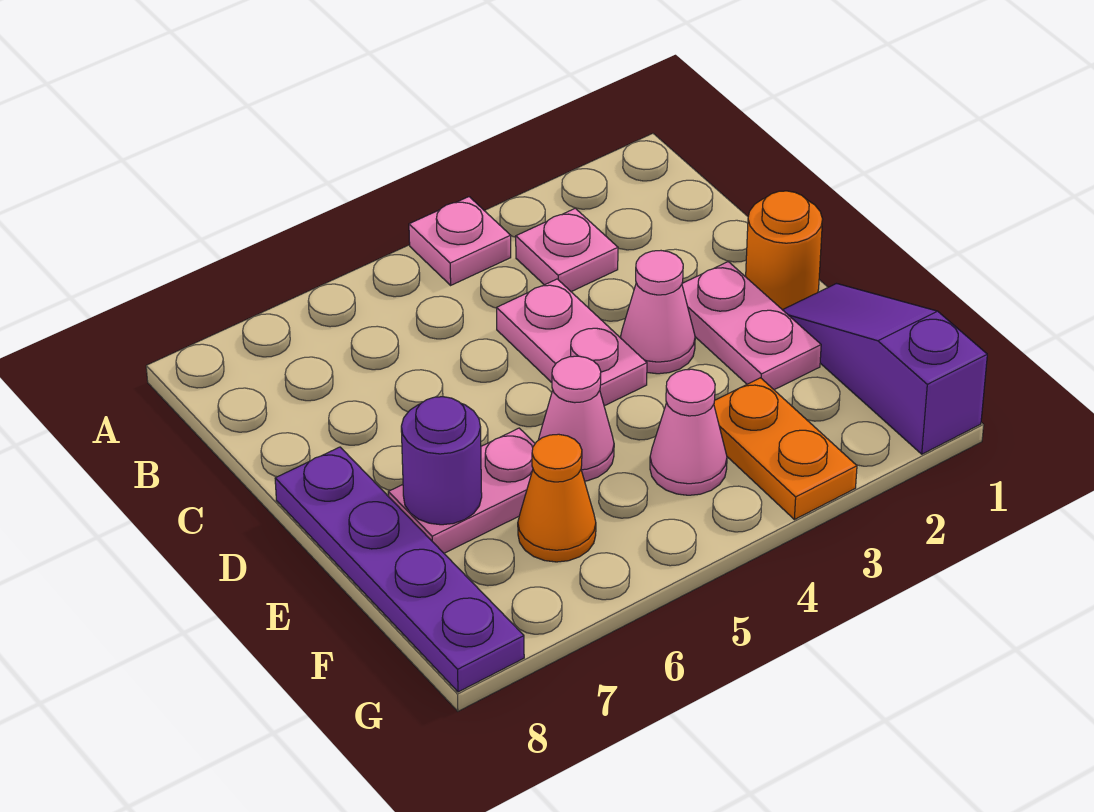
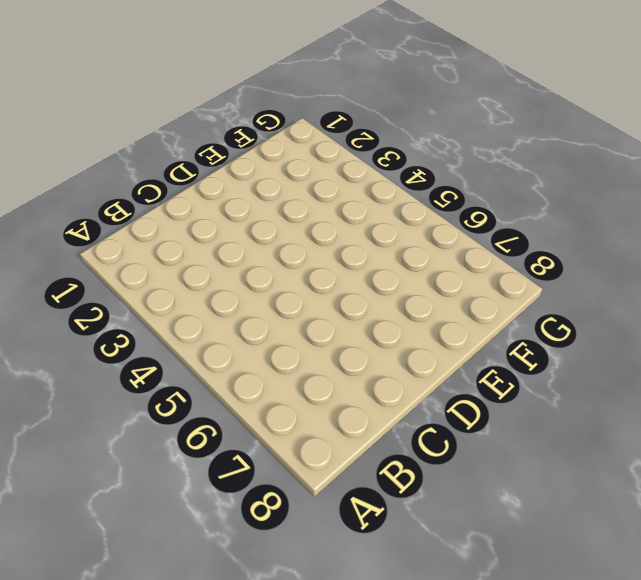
none -> pink 1x1 plate [409,197,511,285]
none -> pink 1x1 plate [516,208,618,292]
none -> pink 1x2 plate [497,279,647,406]

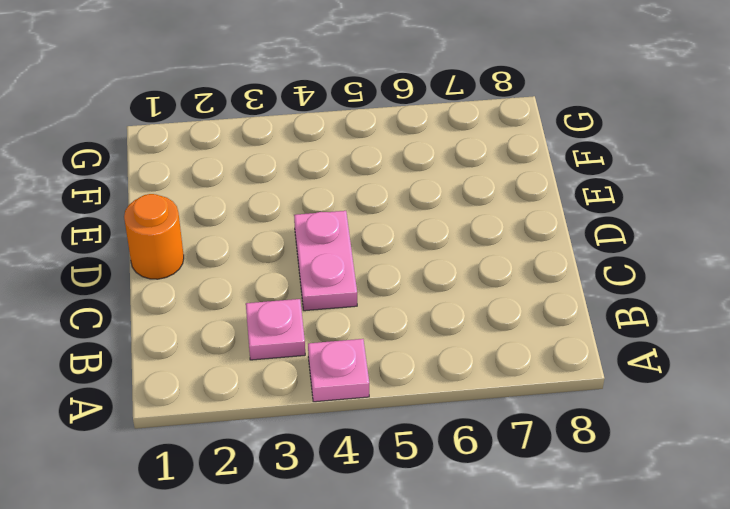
none -> pink 1x2 plate [682,262,821,390]
none -> pink 1x1 cone [621,251,695,374]
none -> purple 1x4 plate [275,447,524,692]

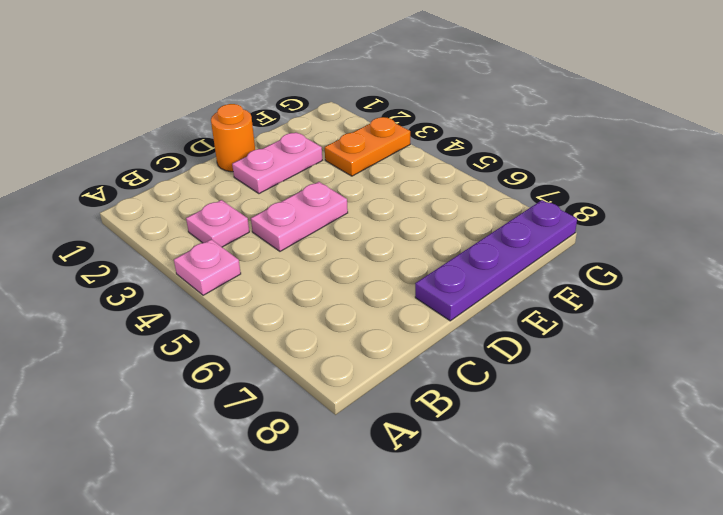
none -> pink 1x1 cone [621,251,695,374]
none -> purple 1x3 slope [783,284,987,454]
none -> pink 1x1 cone [539,356,614,481]

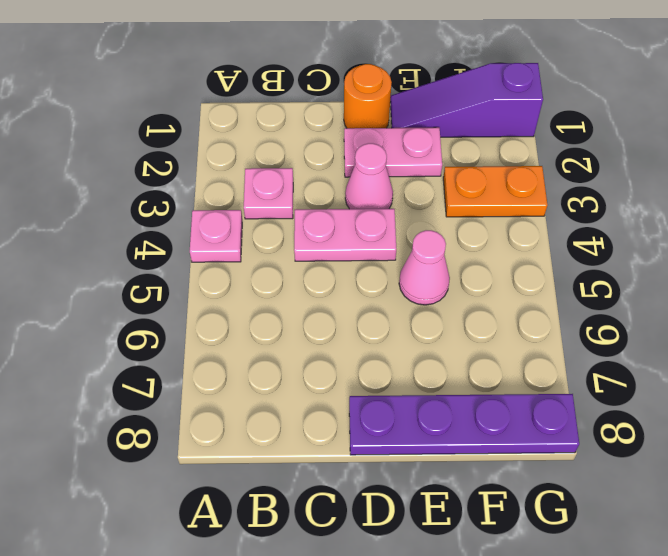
none -> pink 1x2 plate [388,428,535,553]
none -> pink 1x1 cone [650,369,727,495]
none -> orange 1x1 cone [518,434,596,562]

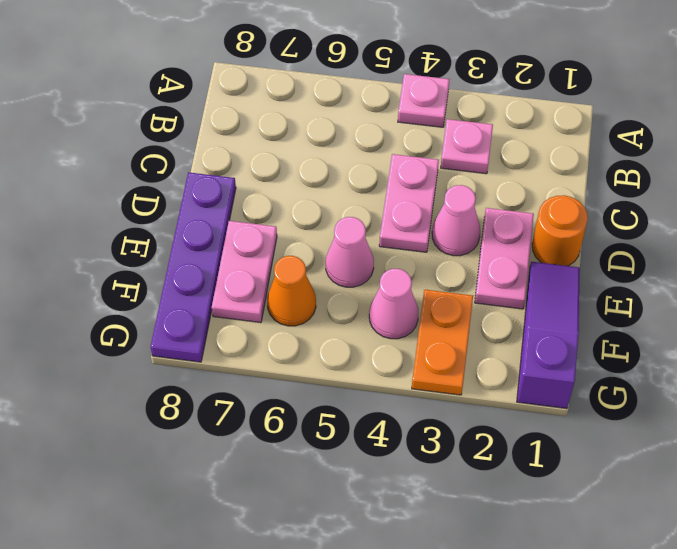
pink 1x2 plate [212,221,277,323] -> pink 1x2 plate turned to [388,428,535,553]
none -> purple 1x1 round brick [401,397,482,525]

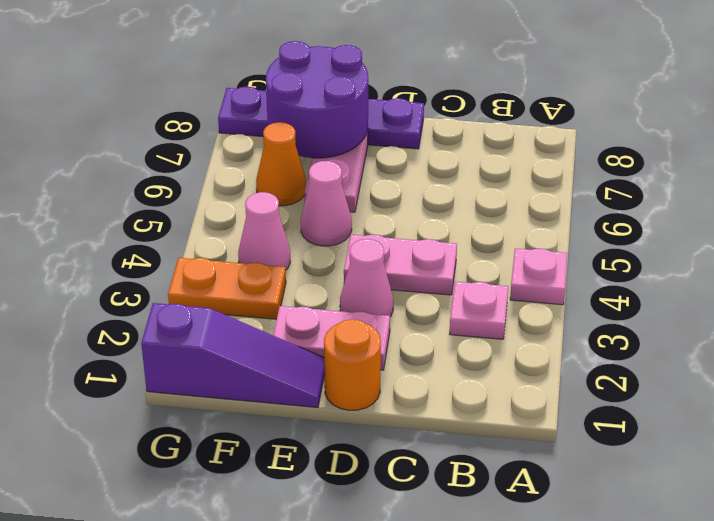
purple 2x2 round brick [266,41,368,158] -> purple 1x1 round brick [401,397,482,525]

